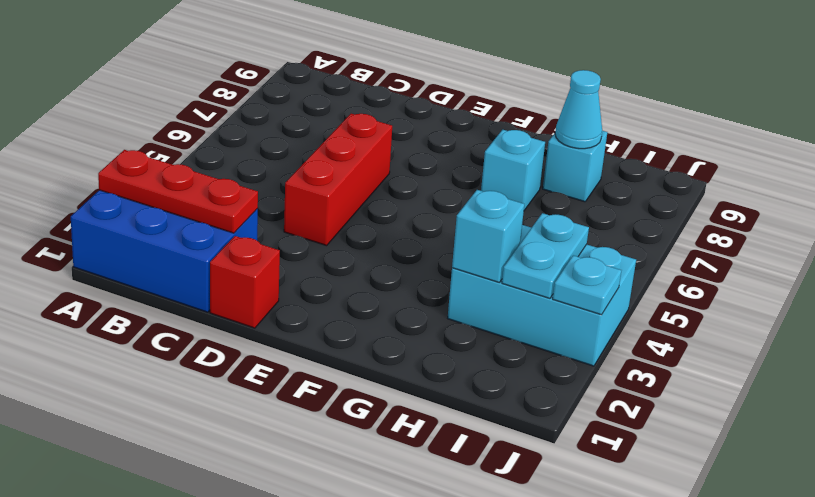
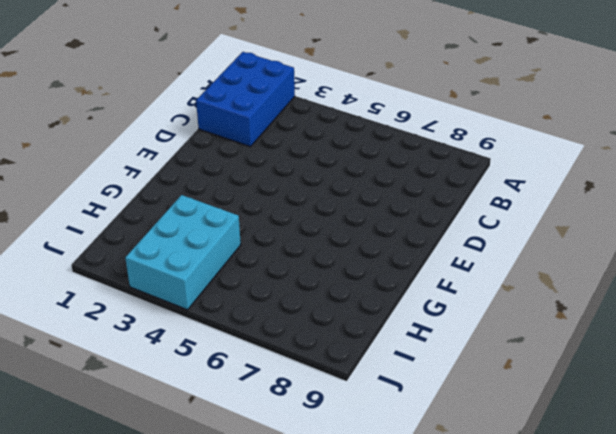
none -> red 1x1 brick [210,236,280,328]
none -> red 1x3 brick [284,114,392,246]

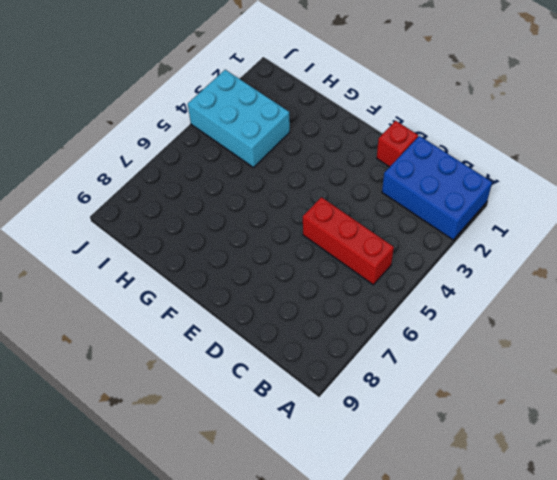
red 1x3 brick [303,197,394,285] -> red 1x3 brick turned to [284,114,392,246]
none -> cyan 1x1 brick [481,130,545,210]
none -> cyan 1x1 brick [543,131,607,202]

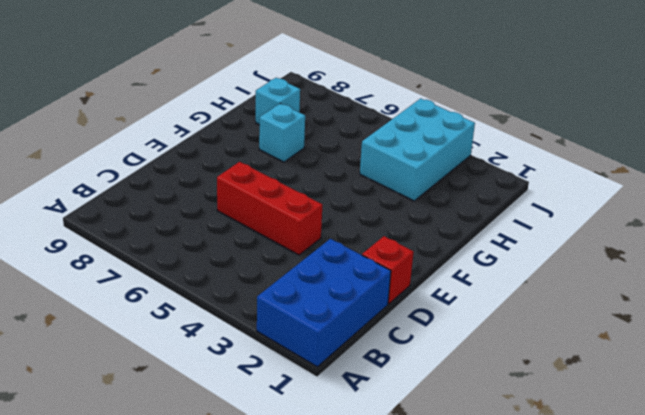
none -> red 1x3 plate [98,150,258,233]
none -> cyan 1x1 brick [452,190,524,282]

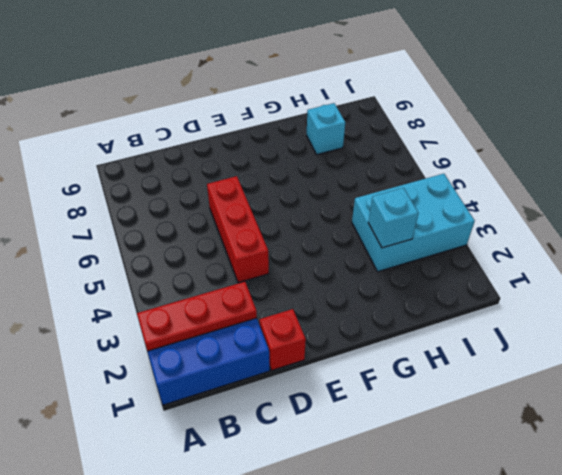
none -> cyan 1x1 brick [481,130,545,210]
none -> cyan 1x1 cone [555,70,602,149]

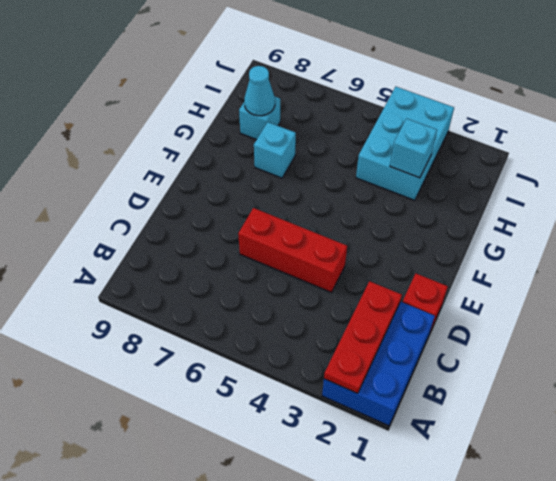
none -> cyan 1x2 plate [502,213,589,298]
none -> cyan 1x1 plate [553,255,621,315]

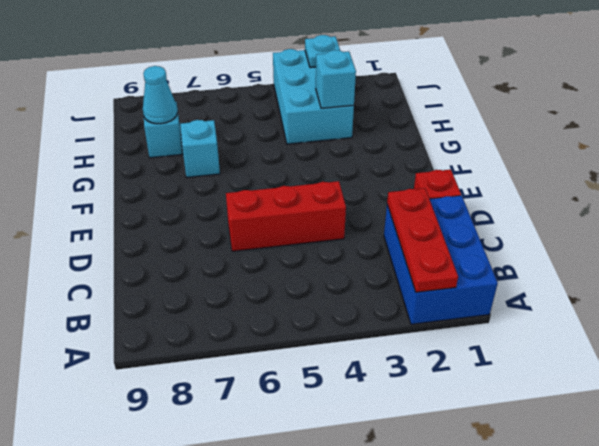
none -> cyan 1x2 plate [502,213,589,298]

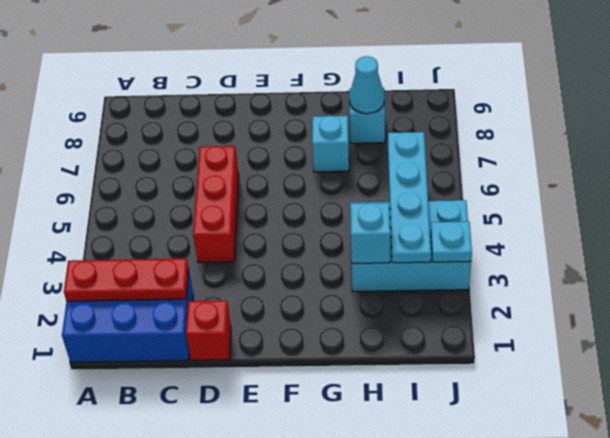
cyan 1x4 plate [388,132,431,263] -> cyan 1x2 plate [502,213,589,298]

